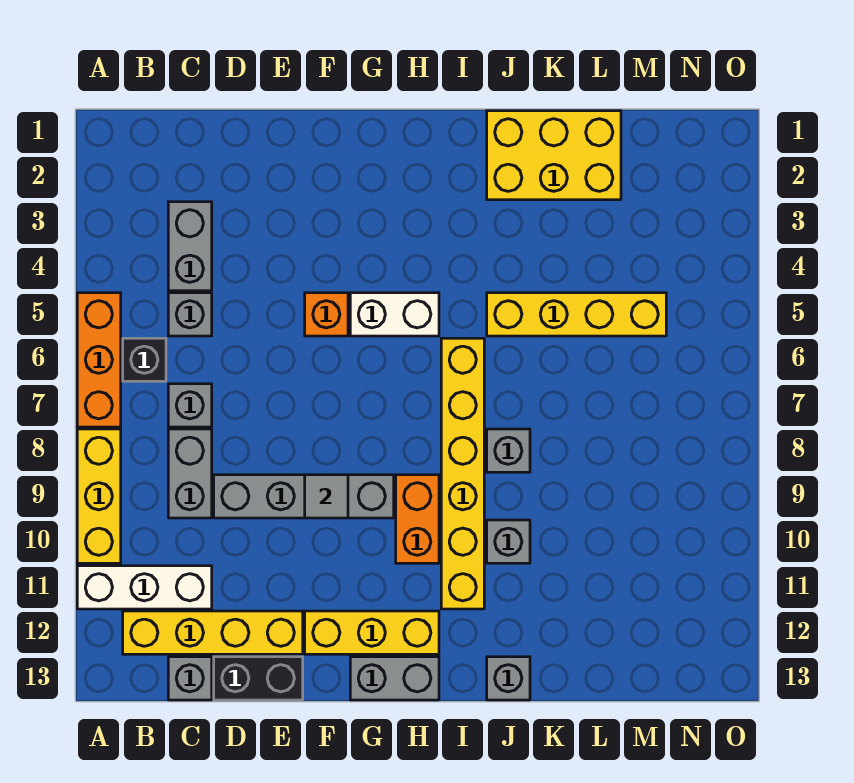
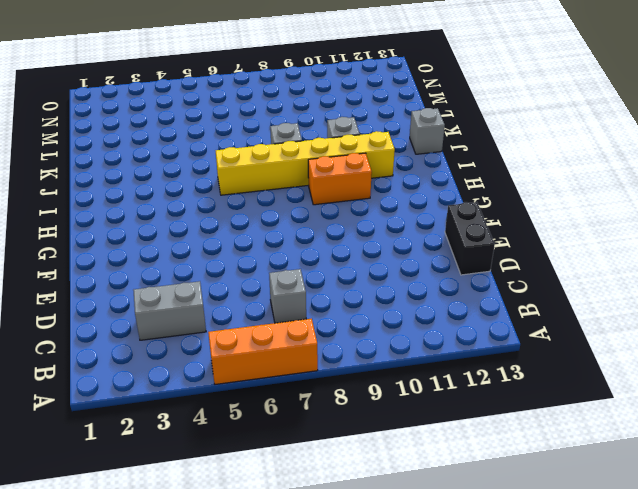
none -> yellow 1x3 brick [77,429,121,563]
none -> white 1x3 brick [77,566,212,609]
none -> black 1x1 brick [123,338,166,381]

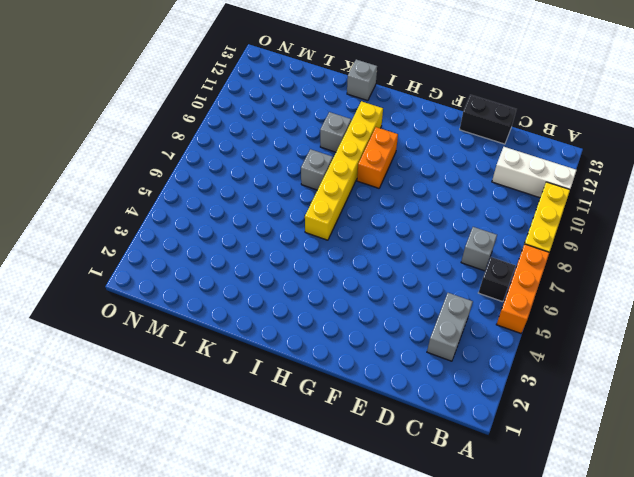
none -> yellow 1x4 brick [123,611,303,654]
none -> grey 1x1 brick [168,293,212,336]
none -> grey 1x2 brick [168,429,212,518]

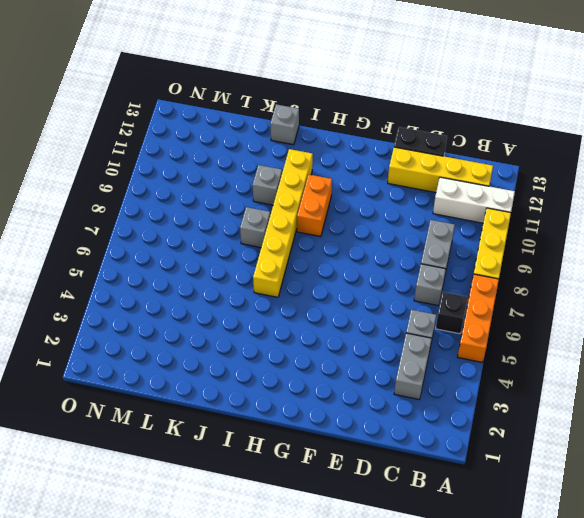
none -> grey 1x1 brick [168,657,212,700]
none -> grey 1x4 brick [214,475,394,518]
none -> orange 1x1 brick [305,293,348,336]

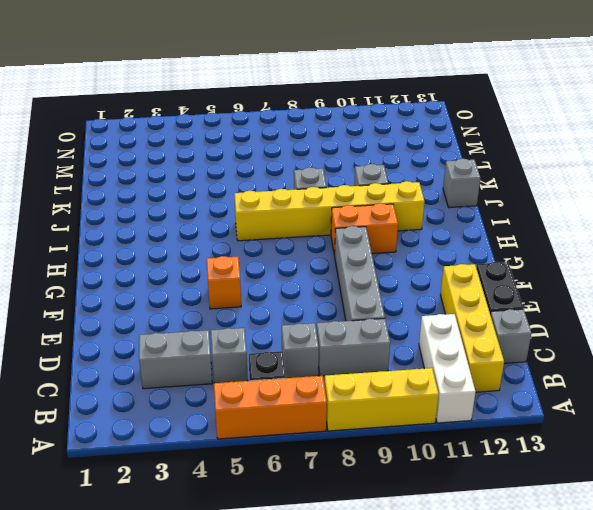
none -> yellow 1x3 brick [305,611,439,654]
none -> white 1x2 brick [350,293,439,336]
none -> grey 1x2 brick [350,657,439,700]

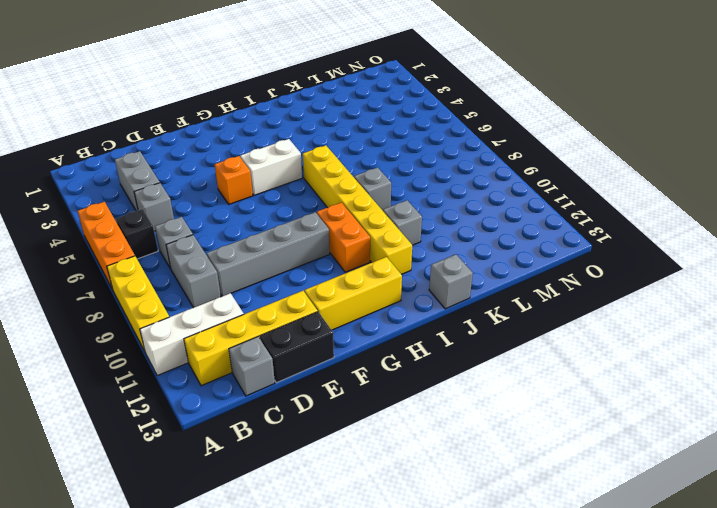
none -> grey 1x2 brick [350,657,439,700]
none -> yellow 2x3 brick [487,111,621,200]
none -> yellow 1x4 brick [487,293,666,336]

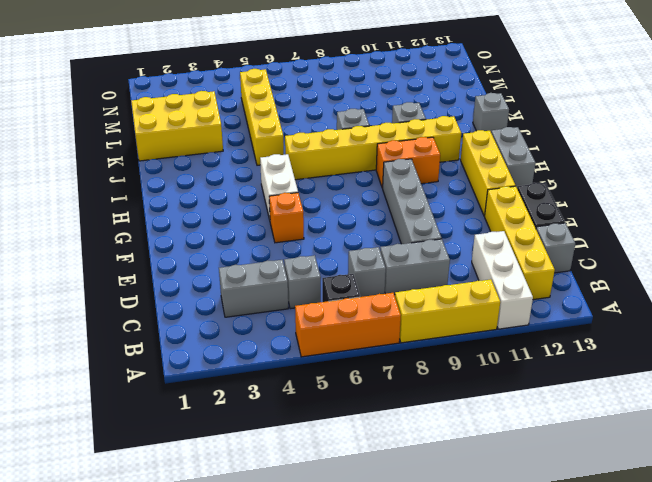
yellow 2x3 brick [131,91,223,161] -> yellow 2x3 brick turned to [487,111,621,200]
none -> grey 1x1 tile [305,475,348,518]

